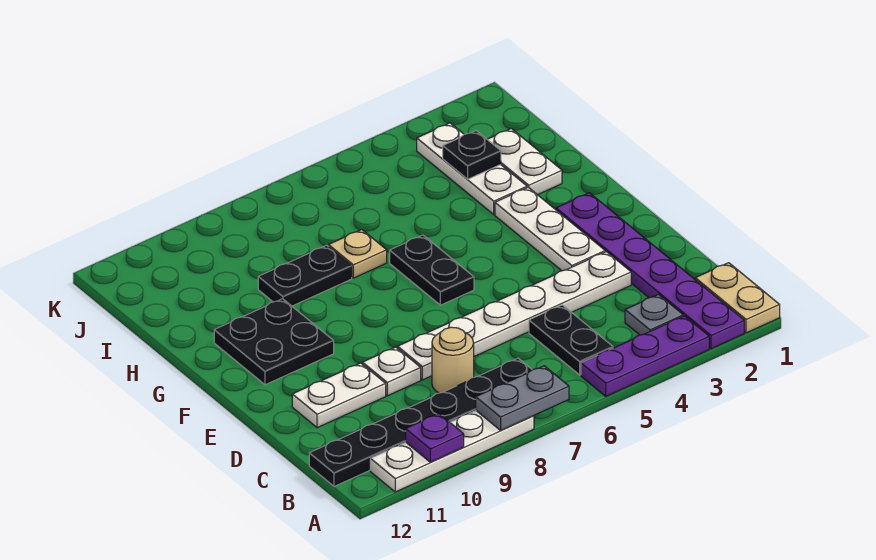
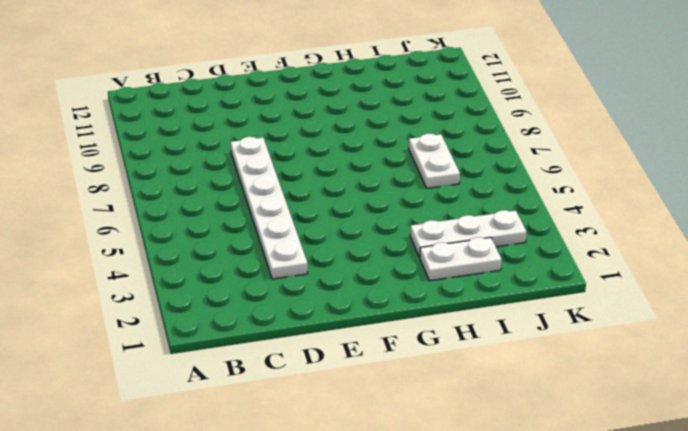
white 1x2 plate [409,134,460,188] -> white 1x2 plate moved to [292,363,386,428]
none -> tan 1x2 plate [695,263,780,333]
none -> purple 1x6 plate [556,193,744,349]
none -> purple 1x3 plate [581,316,709,396]

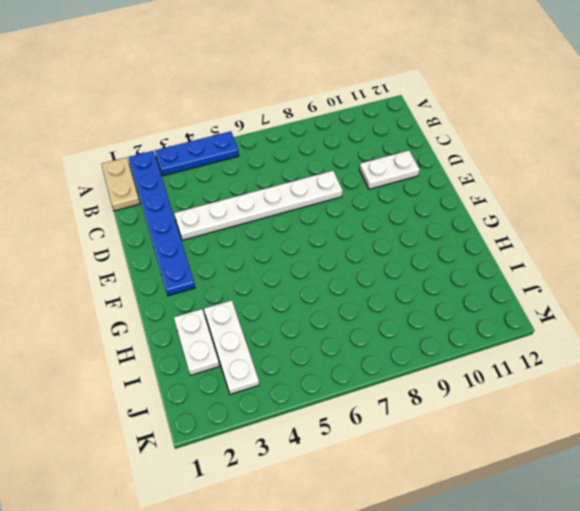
blue 1x6 plate [128,151,195,296] -> purple 1x6 plate [556,193,744,349]
blue 1x3 plate [155,131,239,176] -> purple 1x3 plate [581,316,709,396]
none -> white 1x4 plate [370,411,534,492]
none -> grey 1x1 plate [625,295,683,335]
none -> black 1x2 plate [529,305,613,375]

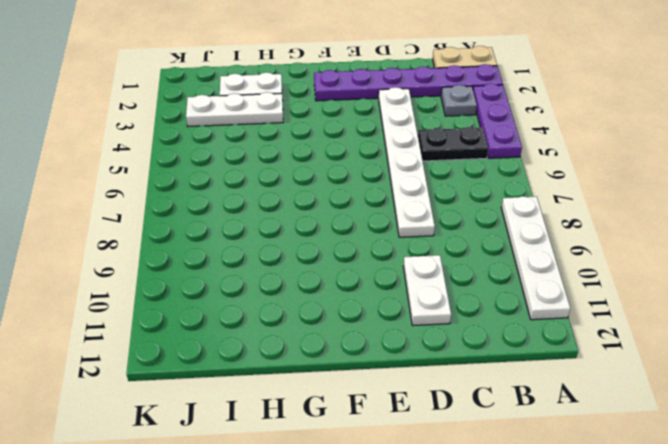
none -> black 1x6 plate [309,358,532,486]
none -> tan 1x1 round brick [432,327,474,393]
none -> white 1x1 plate [362,347,421,396]

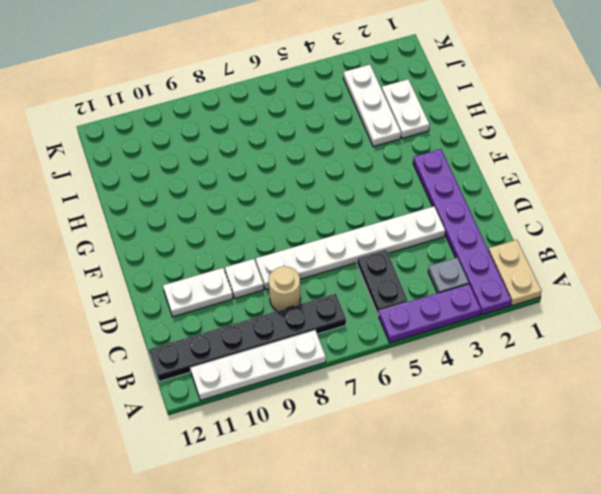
none -> white 1x3 plate [495,187,605,271]
none -> black 1x2 plate [390,235,474,305]
none -> black 2x2 plate [214,299,334,385]

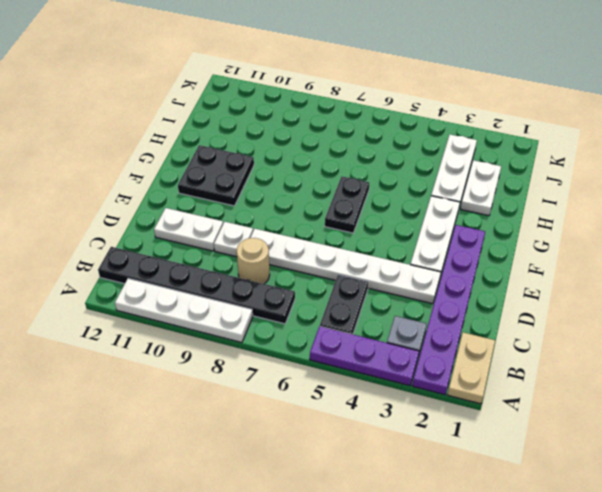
none -> tan 1x1 plate [329,230,387,278]
none -> black 1x2 plate [258,245,352,306]
none -> grey 1x2 plate [476,366,569,430]

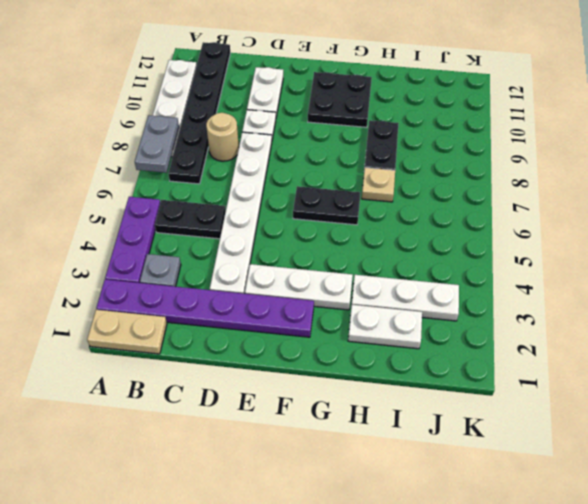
none -> purple 1x1 plate [406,414,464,462]
none -> black 1x1 plate [443,131,501,179]

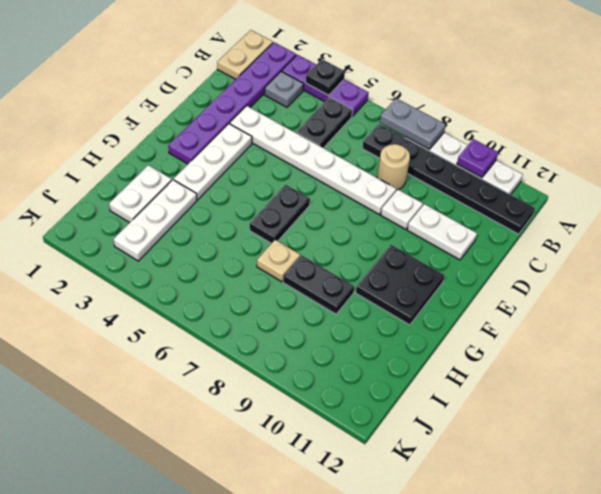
black 1x1 plate [306,59,345,95] -> black 1x1 plate moved to [443,131,501,179]

